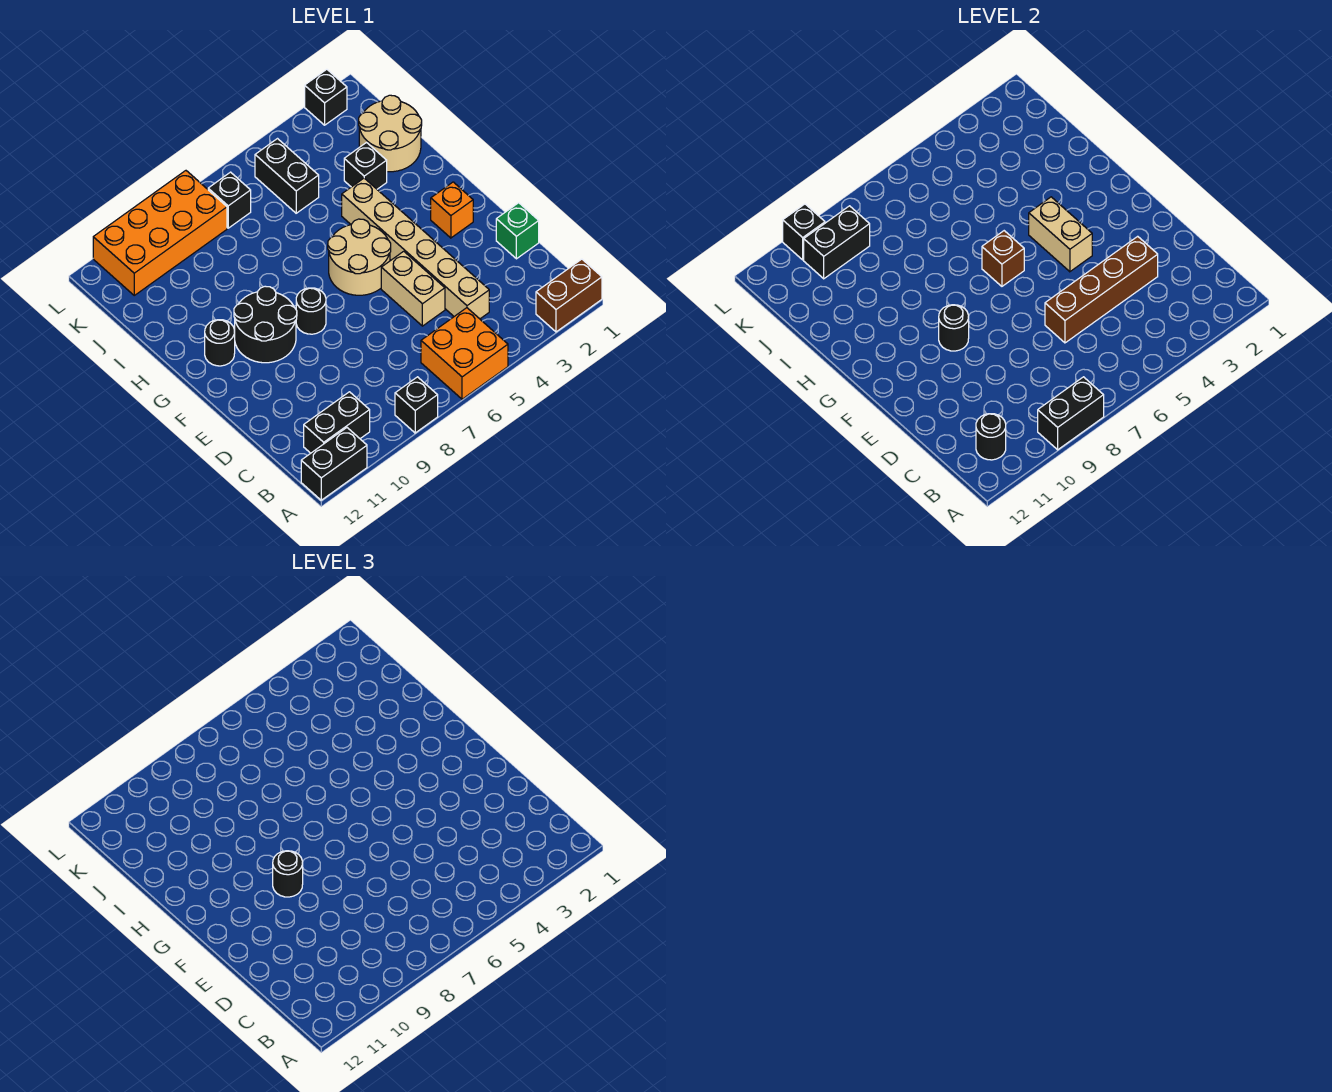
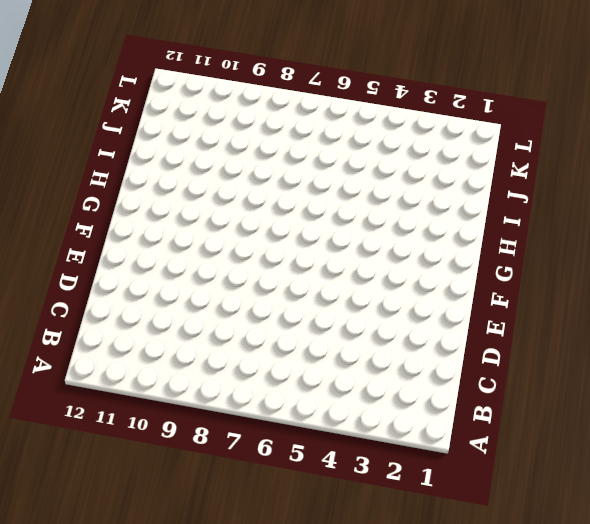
none -> brown 1x2 brick [536,259,602,332]
none -> orange 2x2 brick [421,308,508,399]
none -> black 1x1 brick [395,377,438,433]

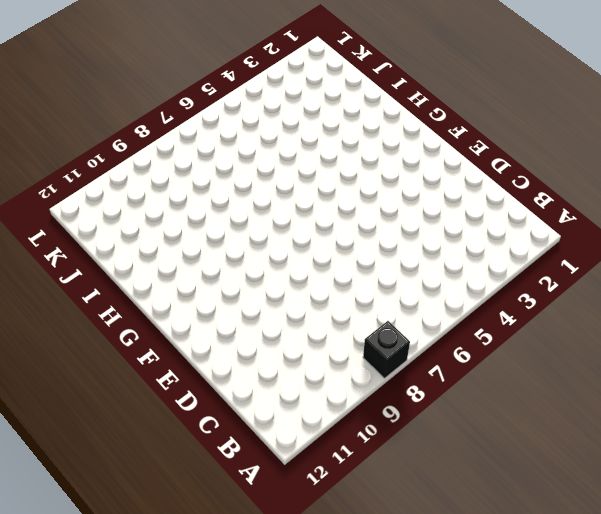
none -> brown 1x2 brick [536,259,602,332]
none -> orange 2x2 brick [421,308,508,399]
none -> black 1x2 brick [301,428,367,500]

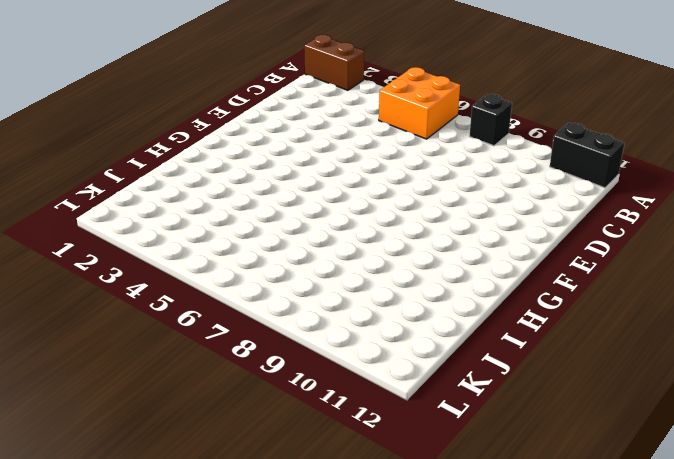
none -> black 1x2 brick [304,392,370,453]
none -> tan 1x6 brick [342,178,489,319]
none -> green 1x1 brick [496,203,539,259]

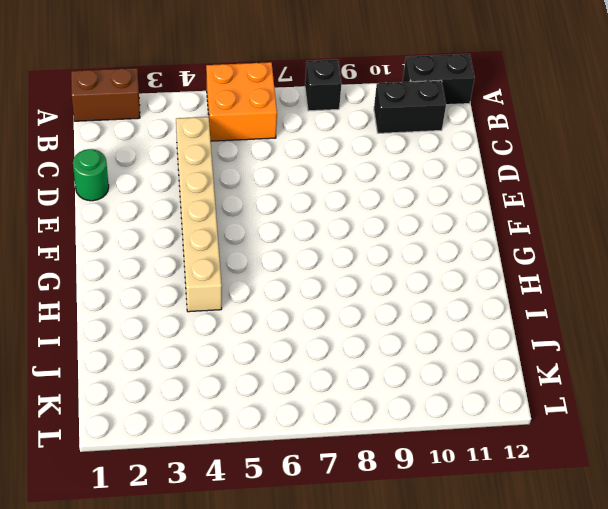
green 1x1 round brick [73,149,109,201] -> green 1x1 brick [496,203,539,259]
none -> tan 1x2 brick [381,251,445,326]
none -> orange 1x1 brick [431,182,473,238]
none -> tan 2x2 round brick [328,219,391,295]

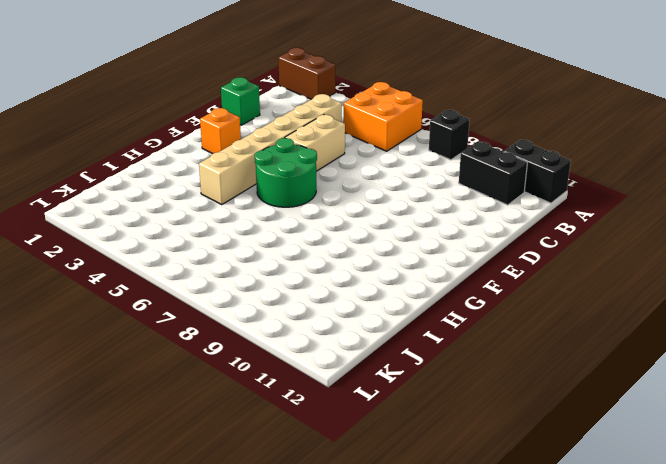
green 2x2 round brick [255,138,317,207] -> tan 2x2 round brick [328,219,391,295]
none -> black 1x1 round brick [296,288,326,334]
none -> black 2x2 round brick [234,286,297,363]
none -> black 1x1 round brick [205,320,235,366]

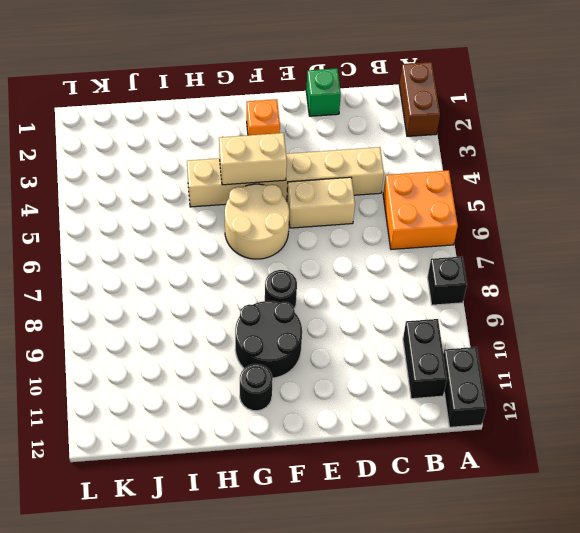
none -> tan 2x2 round brick [359,95,422,172]
none -> black 1x1 brick [344,143,387,189]
none -> black 1x2 brick [255,139,319,213]

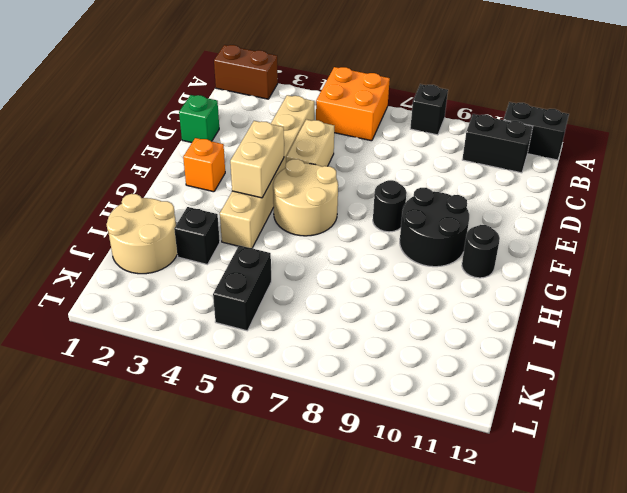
none -> black 1x1 brick [208,172,251,228]
none -> orange 2x4 brick [93,171,227,295]
none -> black 1x1 brick [305,69,347,125]

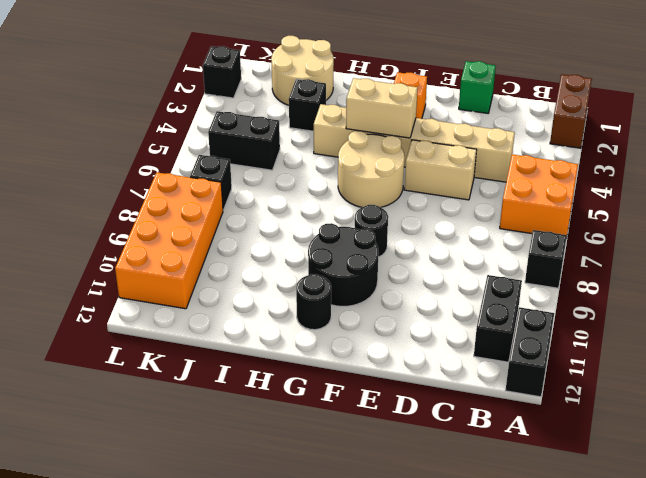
none -> black 1x2 brick [1038,377,1104,450]
none -> black 1x1 round brick [976,414,1006,460]
none -> brown 1x4 brick [1045,236,1158,343]

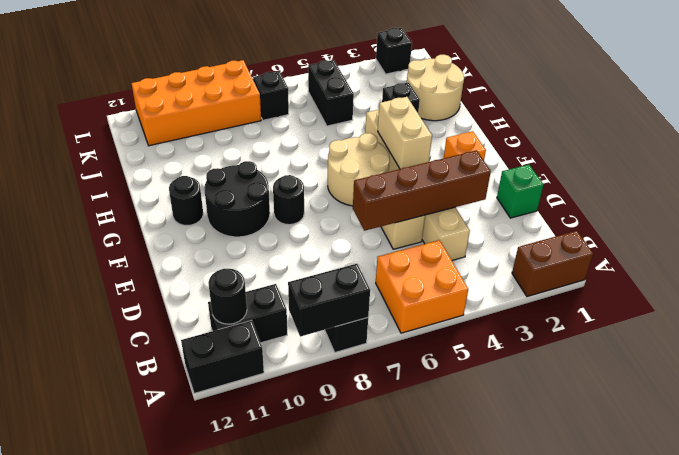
none -> black 1x1 round brick [939,305,969,351]
none -> brown 1x1 brick [982,231,1024,286]
none -> black 1x2 brick [804,206,870,279]

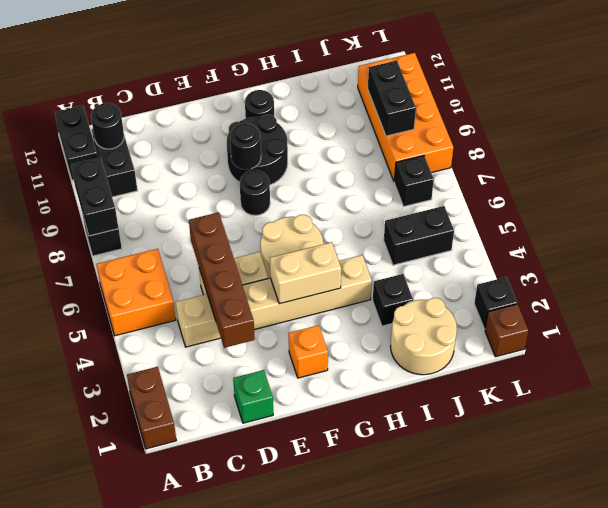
brown 1x1 brick [485,304,528,357] -> brown 1x1 brick moved to [982,231,1024,286]
none -> black 1x1 brick [783,204,825,260]
none -> black 1x1 round brick [273,851,303,897]

